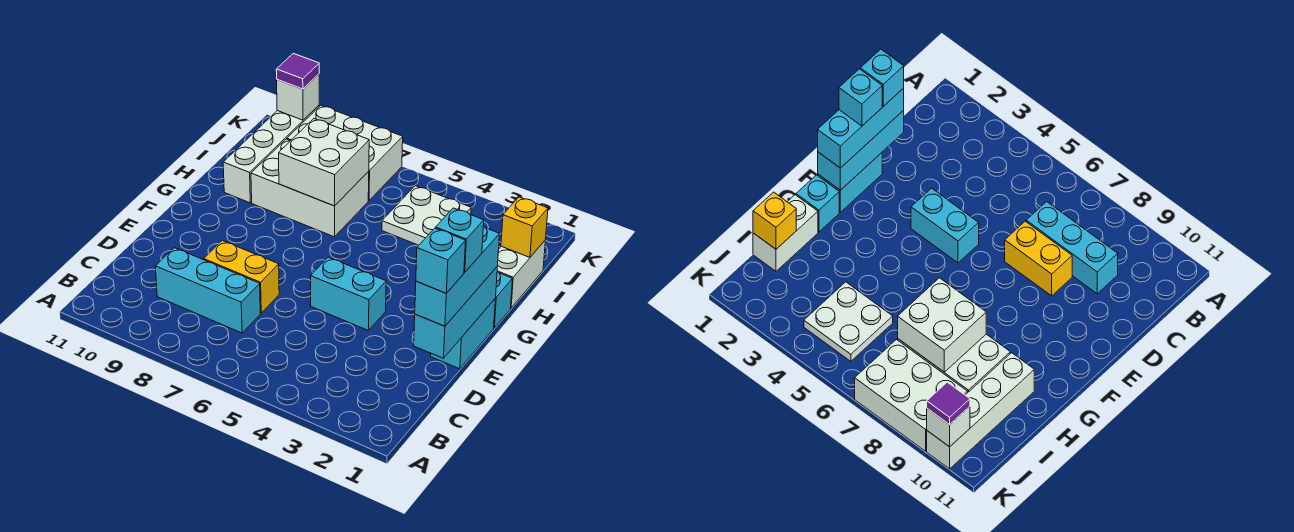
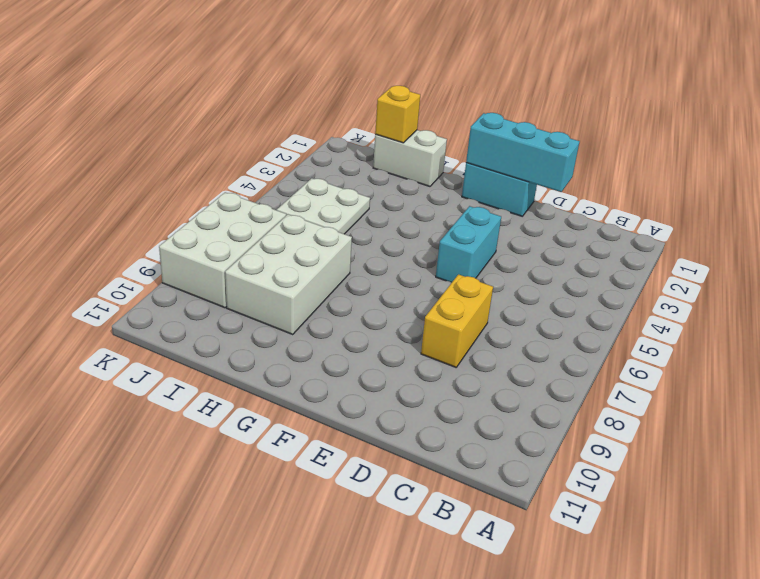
none -> cyan 1x3 brick [155,248,260,333]
none -> cyan 1x1 brick [494,272,512,328]
none -> white 1x4 brick [223,105,319,203]

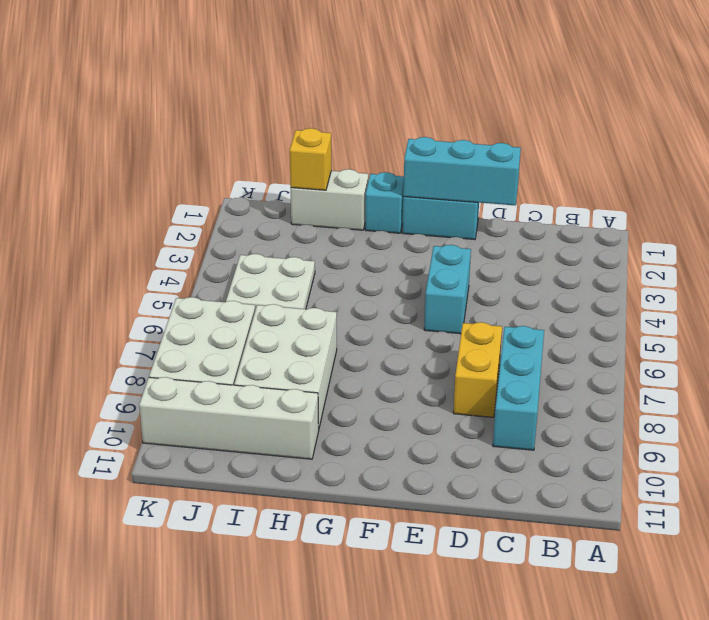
none -> white 2x2 brick [279,119,369,206]
none -> white 1x1 brick [277,74,319,120]
none -> cyan 1x3 brick [415,226,500,326]

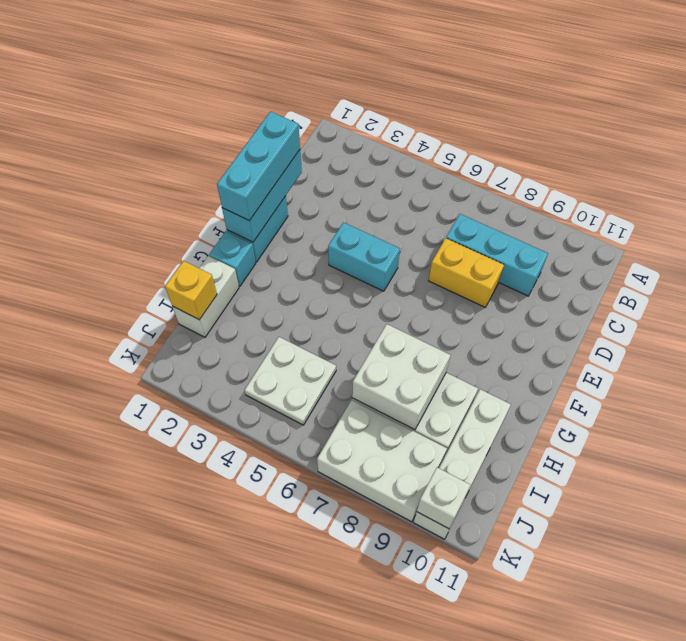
none -> purple 1x1 tile [276,53,319,89]
none -> cyan 1x1 brick [416,228,466,293]
none -> cyan 1x1 brick [436,208,484,272]

